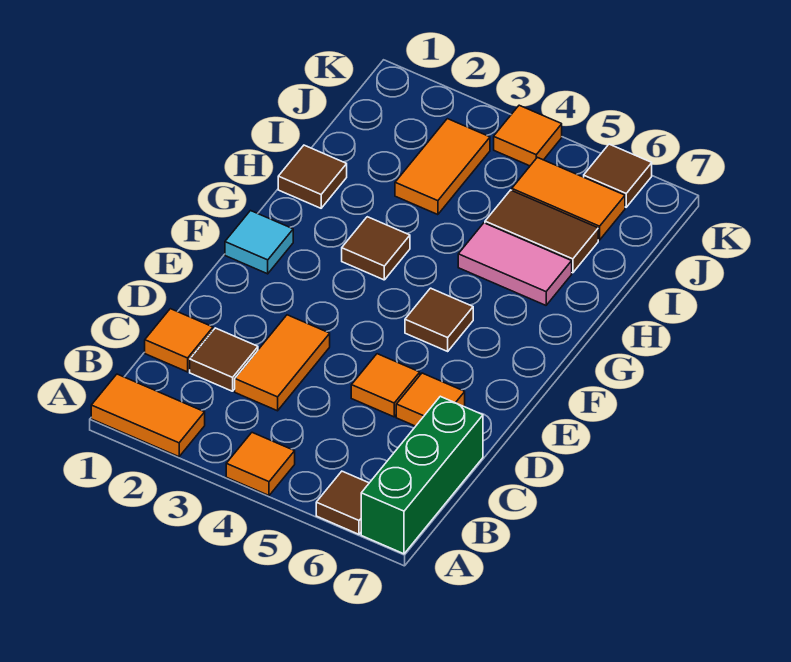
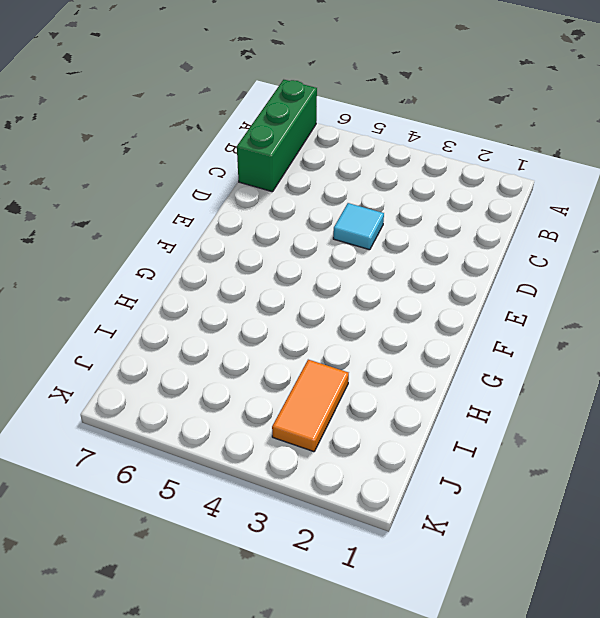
cyan 1x1 tile [333,203,384,250] -> cyan 1x1 tile moved to [225,211,293,274]
none -> orange 1x2 tile [91,374,205,457]
none -> orange 1x1 tile [226,433,295,495]
none -> brown 1x1 tile [316,471,369,534]

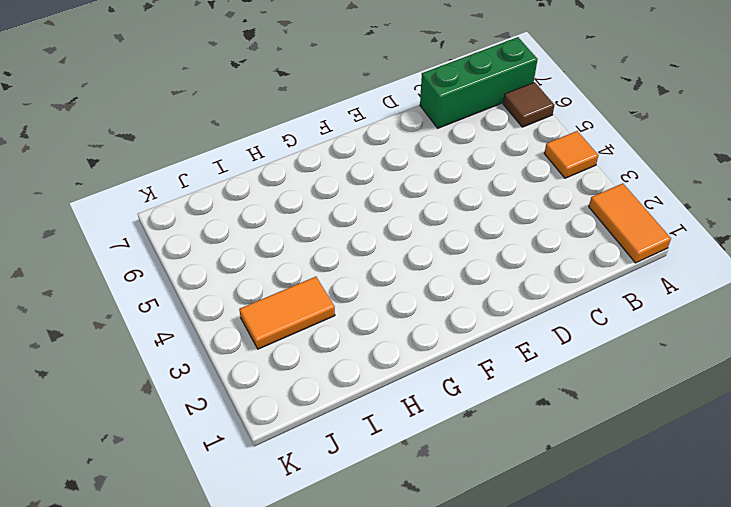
none -> orange 1x1 tile [145,309,213,372]
none -> brown 1x1 tile [190,328,258,391]
none -> orange 1x2 tile [235,315,330,411]

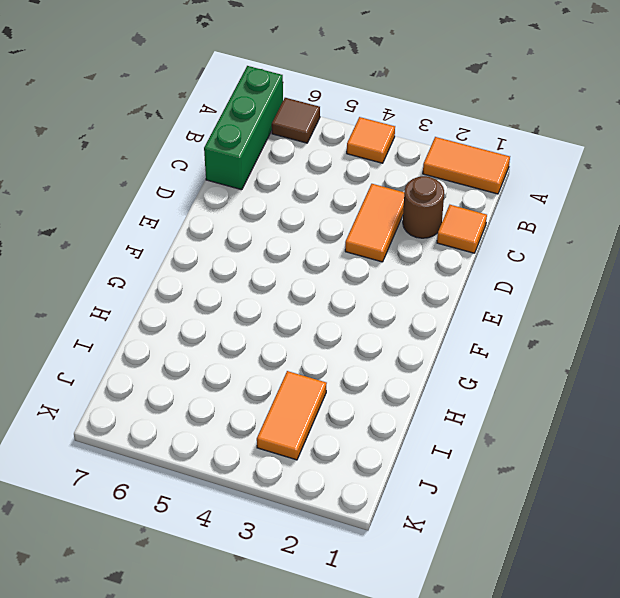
brown 1x1 round brick [403,176,444,238] -> brown 1x1 tile [190,328,258,391]
none -> orange 1x1 tile [351,354,420,417]
none -> orange 1x1 tile [396,373,465,426]
none -> cyan 1x1 tile [225,211,293,274]

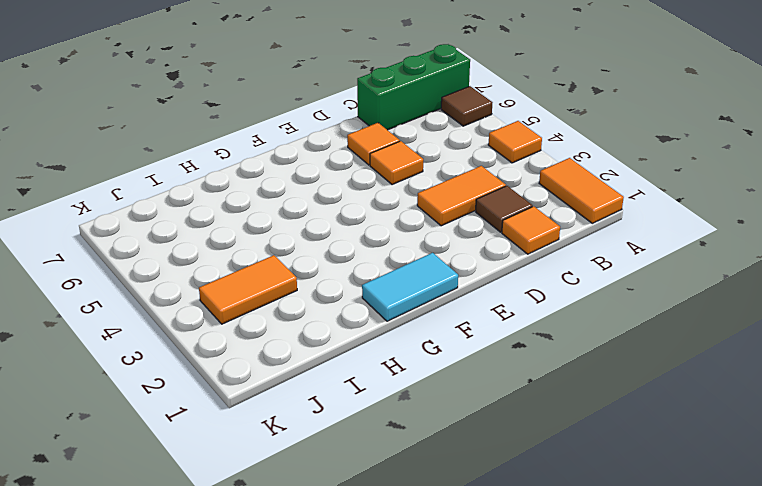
cyan 1x2 tile [362,253,458,321] -> cyan 1x1 tile [225,211,293,274]
none -> brown 1x1 tile [405,288,473,351]
none -> brown 1x1 tile [342,217,410,280]
none -> brown 1x1 tile [278,145,347,208]

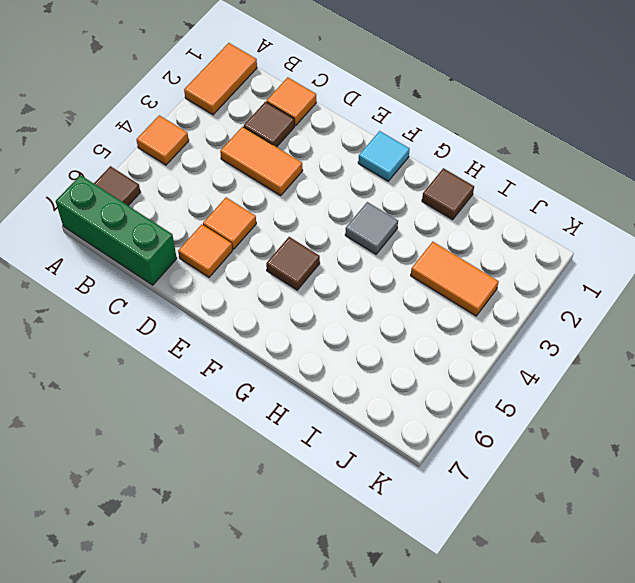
grey 1x1 tile [345,202,398,254] -> brown 1x1 tile [342,217,410,280]
none -> pink 1x2 tile [458,223,572,305]
none -> brown 1x2 tile [485,190,598,273]
none -> orange 1x2 tile [512,157,625,240]

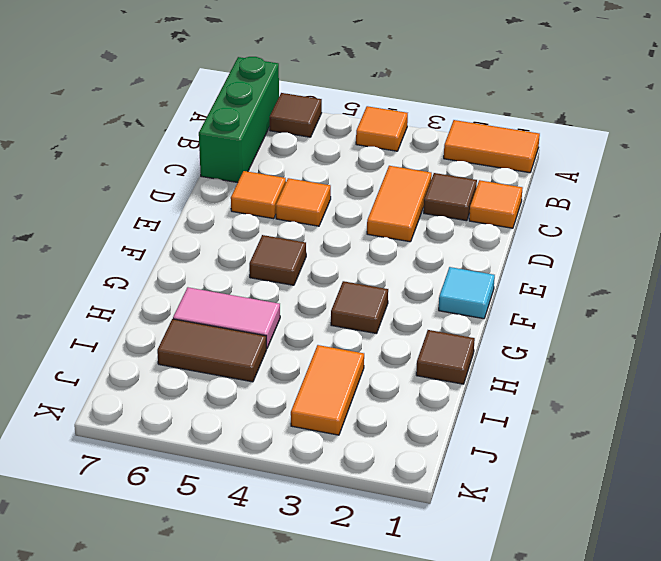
none -> orange 1x2 tile [512,157,625,240]
none -> orange 1x1 tile [494,105,562,166]
none -> brown 1x1 tile [584,144,652,207]

